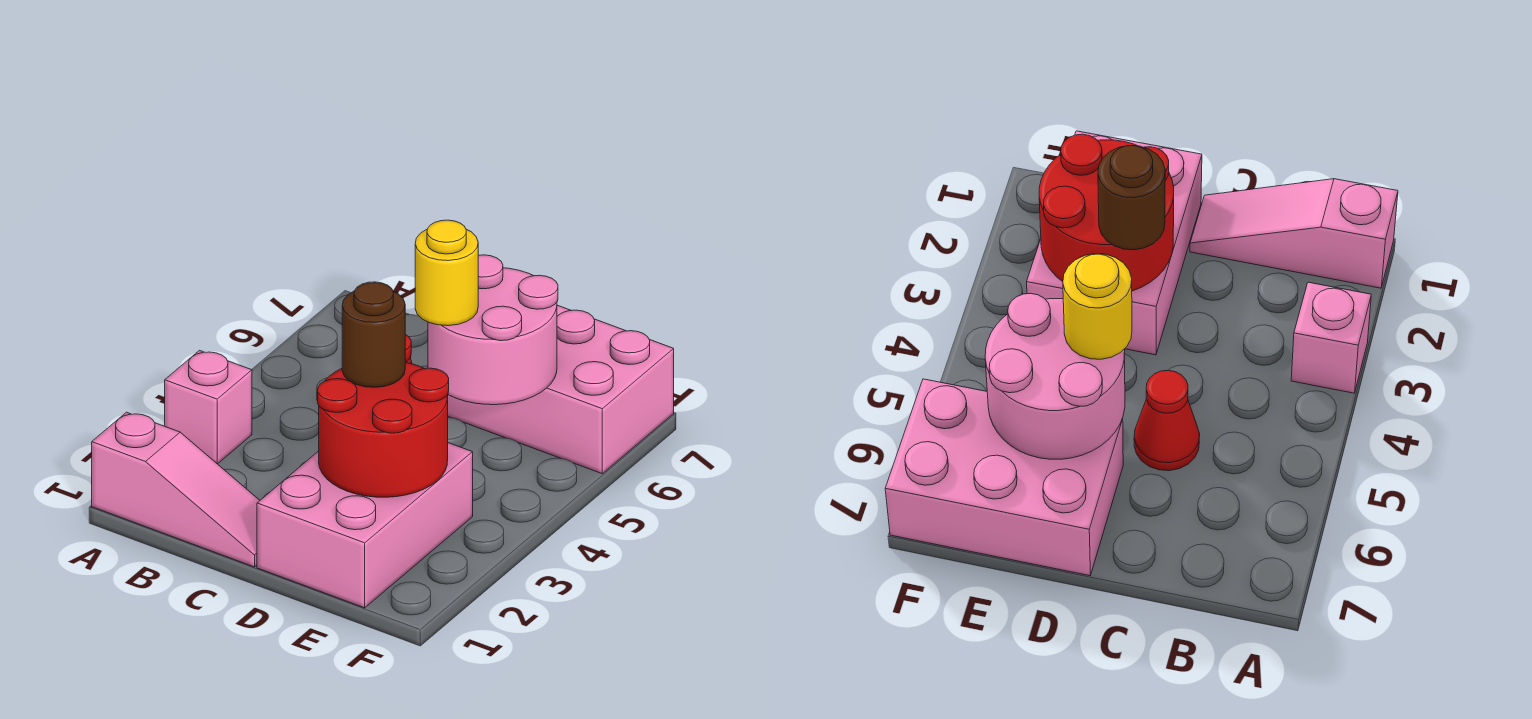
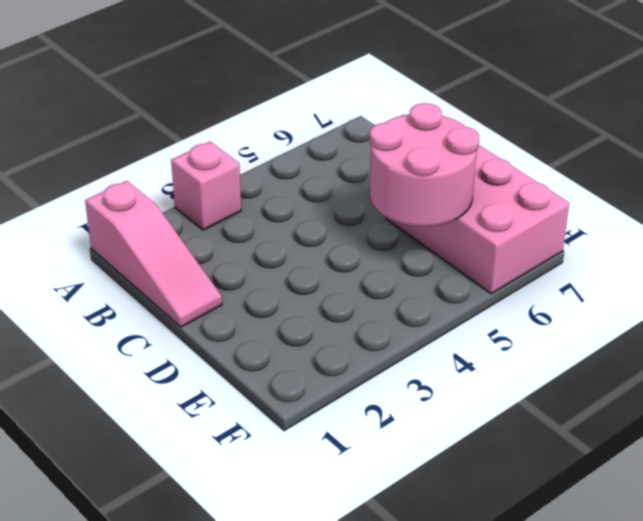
none -> red 1x1 cone [1134,370,1200,471]
none -> pink 2x3 brick [257,443,473,608]

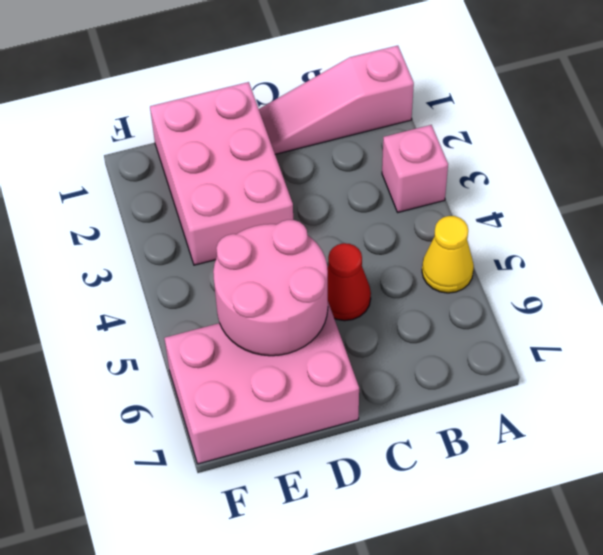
yellow 1x1 cone [422,216,474,293] -> none
none -> red 2x2 round brick [318,362,449,497]
none -> brown 1x1 round brick [342,282,405,387]

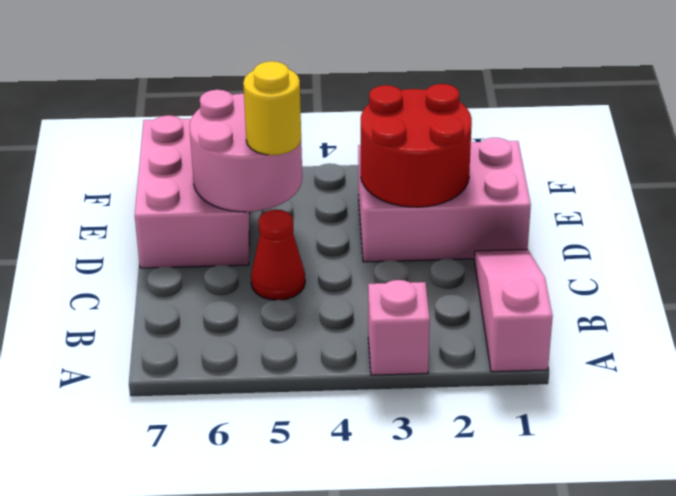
none -> brown 1x1 round brick [342,282,405,387]

